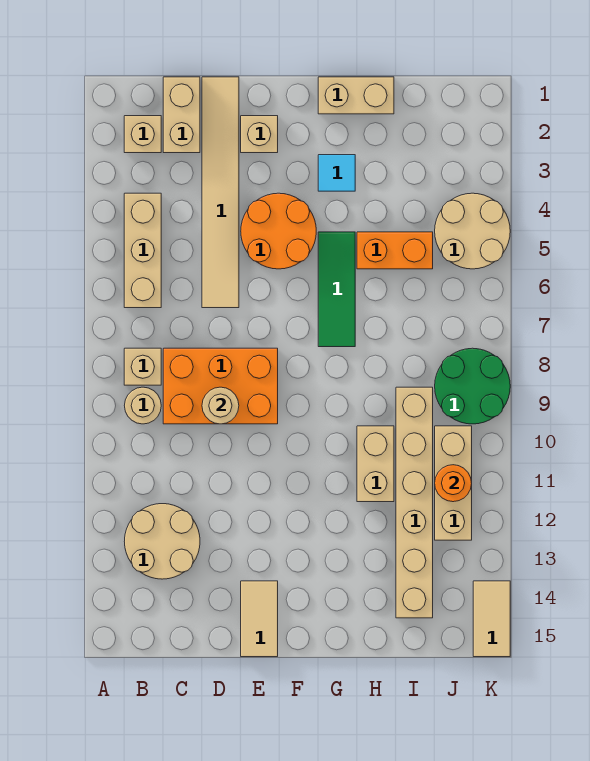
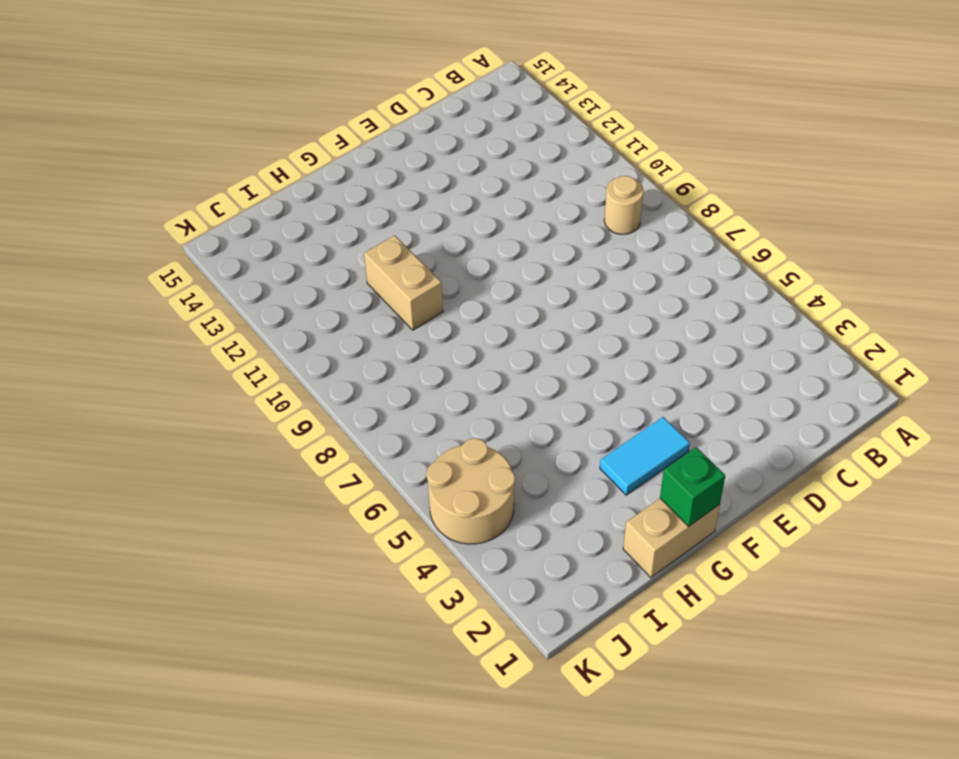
cyan 1x2 tile [600,417,690,495] -> cyan 1x1 tile [318,155,355,191]
green 1x1 brick [660,447,725,527] -> none
none -> tan 1x1 brick [124,116,161,153]
none -> tan 1x3 brick [124,193,161,308]
none -> tan 1x1 brick [124,348,161,385]

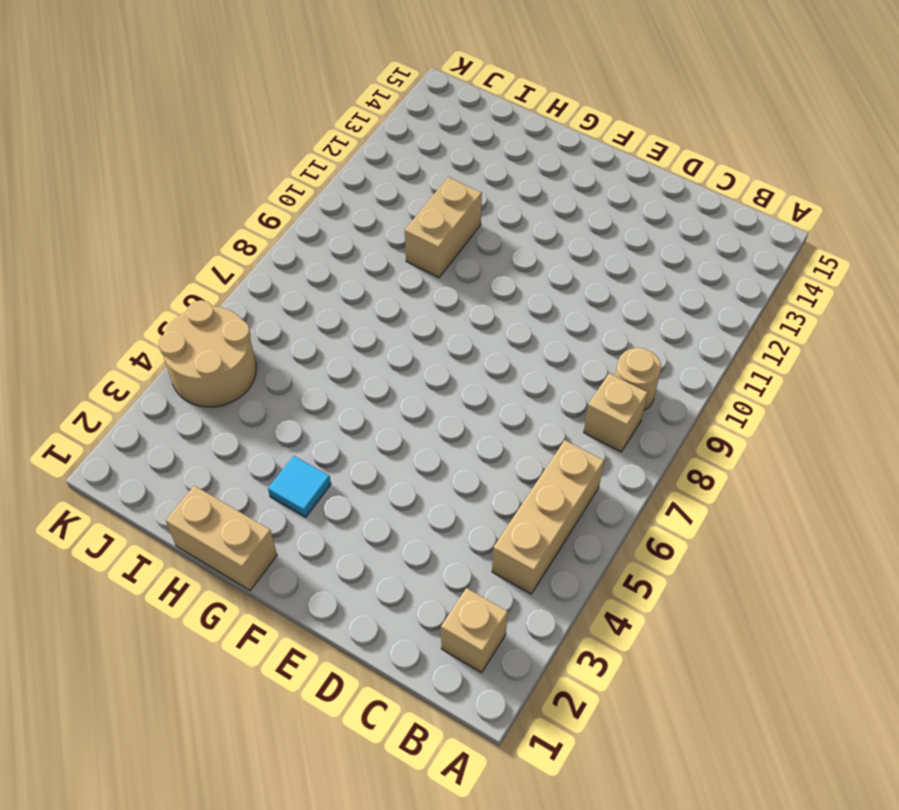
none -> tan 2x2 round brick [124,504,200,579]
none -> tan 1x2 brick [163,77,200,153]
none -> orange 2x3 brick [163,348,278,424]

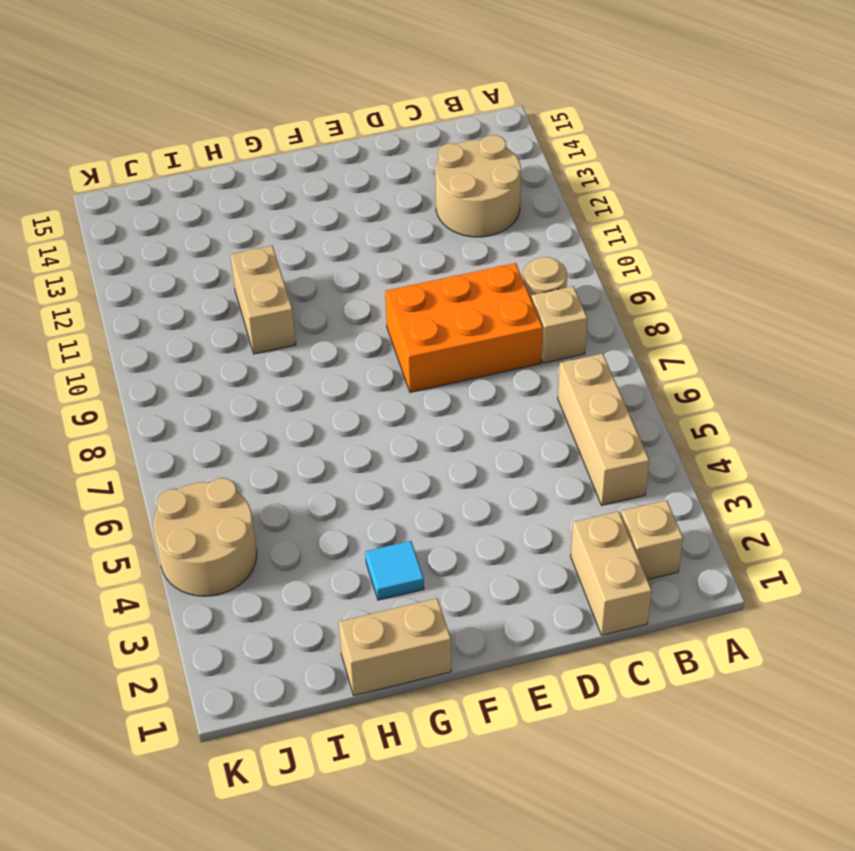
none -> tan 1x6 tile [202,77,239,308]
none -> tan 1x1 brick [241,116,278,153]
none -> orange 2x2 round brick [241,193,316,269]

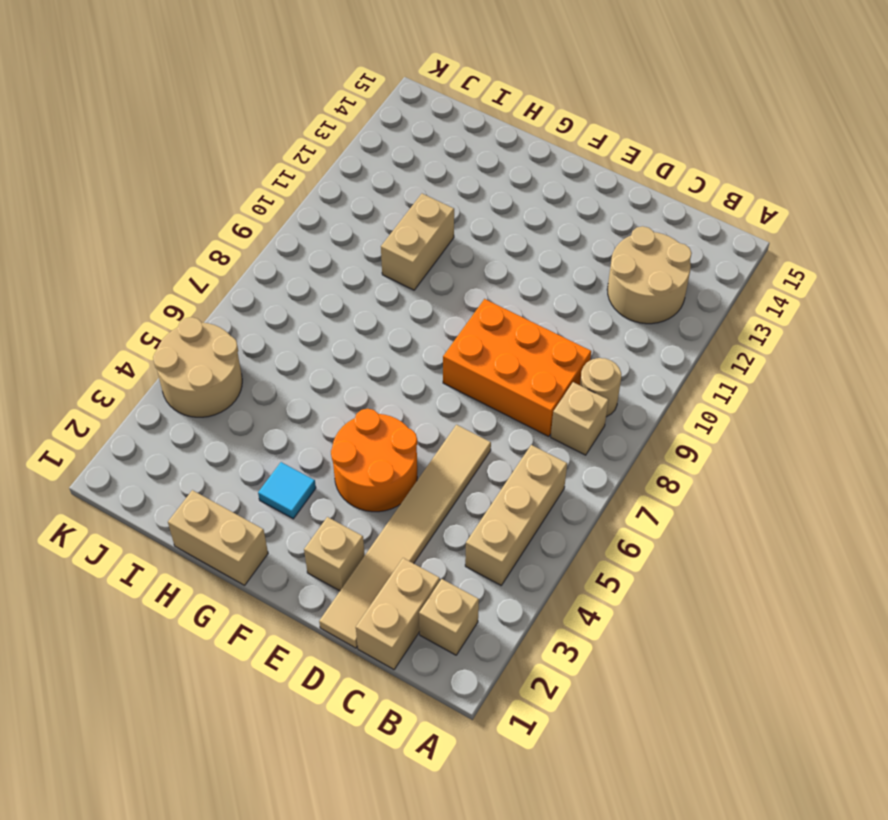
none -> tan 1x2 tile [241,581,278,657]
none -> green 1x3 tile [318,232,355,347]
none -> orange 1x2 brick [357,232,433,269]

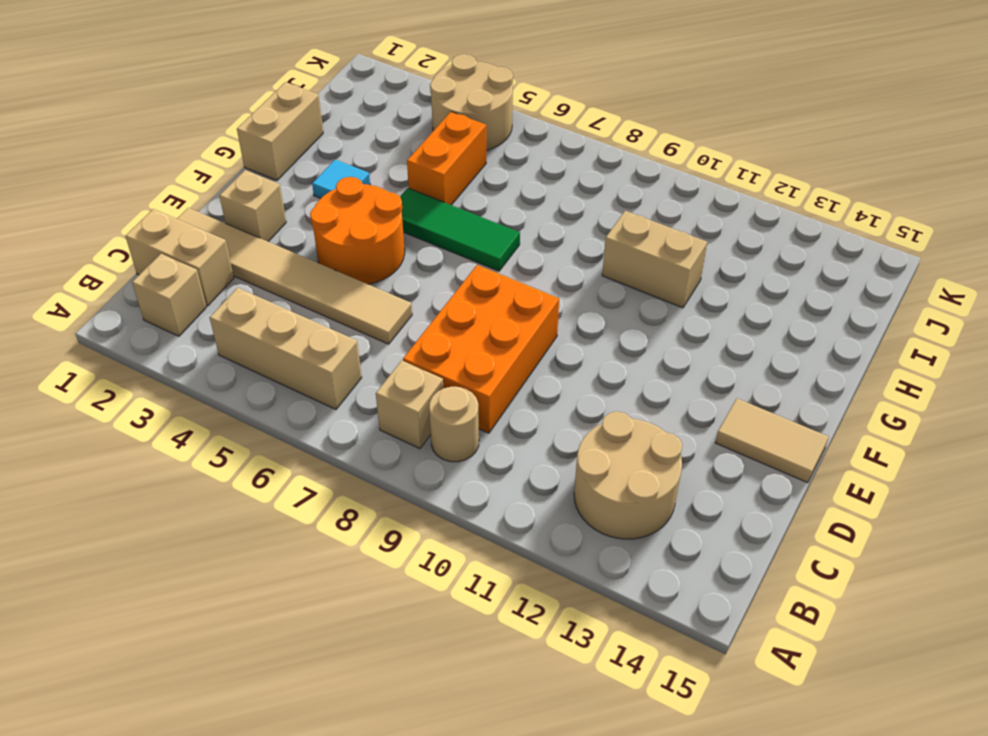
none -> tan 1x6 brick [396,387,433,618]
none -> green 2x2 round brick [435,348,510,424]
none -> tan 1x3 brick [435,426,472,540]

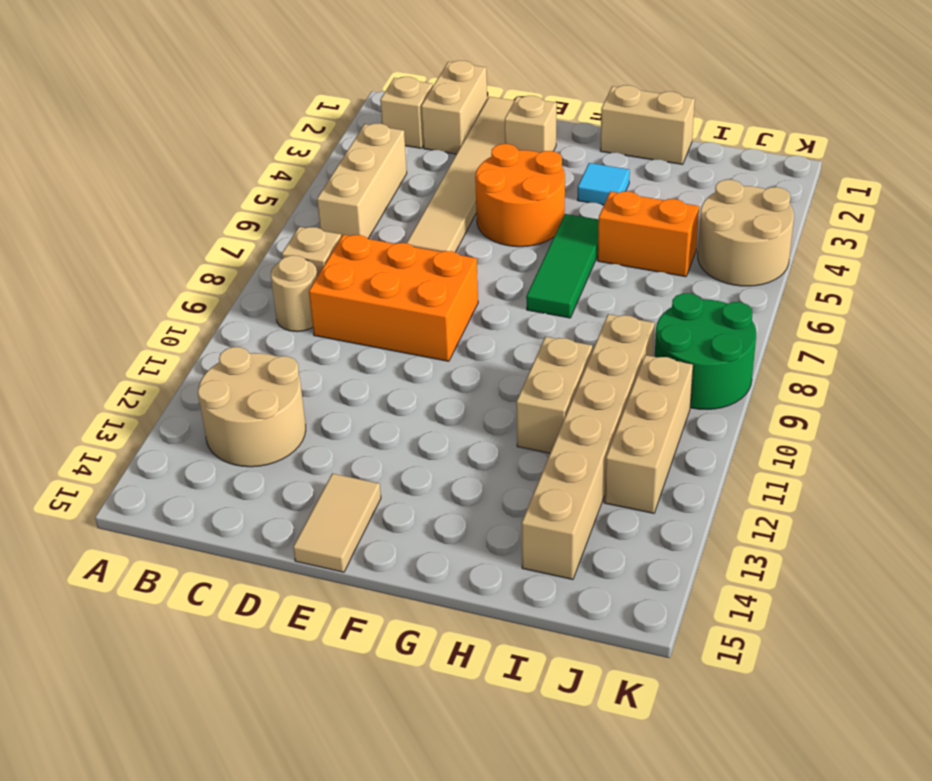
none -> tan 1x2 tile [473,581,510,657]
none -> tan 1x1 round brick [202,387,239,424]
none -> orange 1x1 round brick [435,465,472,502]

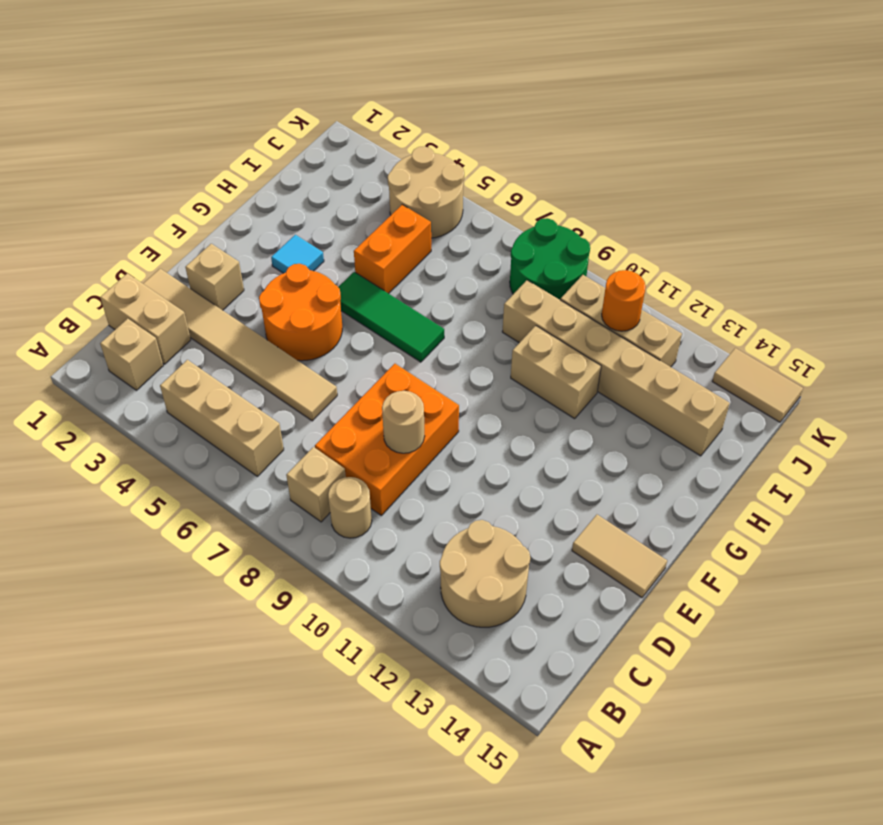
none -> tan 1x2 brick [318,77,394,114]

